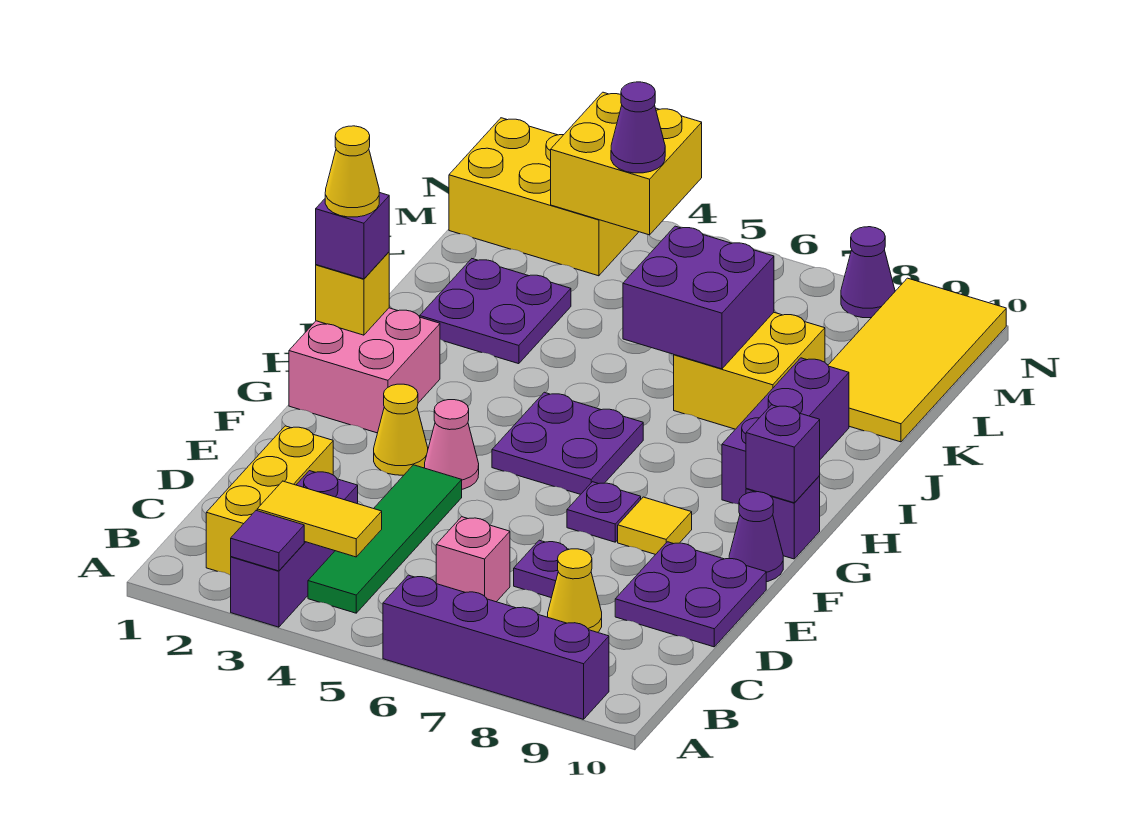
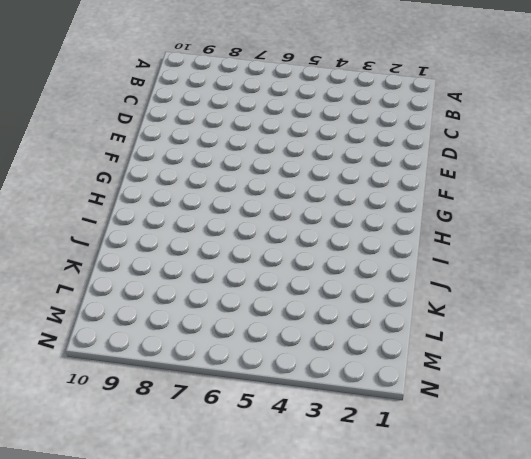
none -> purple 1x3 brick [230,471,358,627]
none -> purple 1x4 brick [383,575,609,719]
none -> yellow 1x3 brick [206,426,333,575]
none -> green 1x4 tile [308,465,462,613]

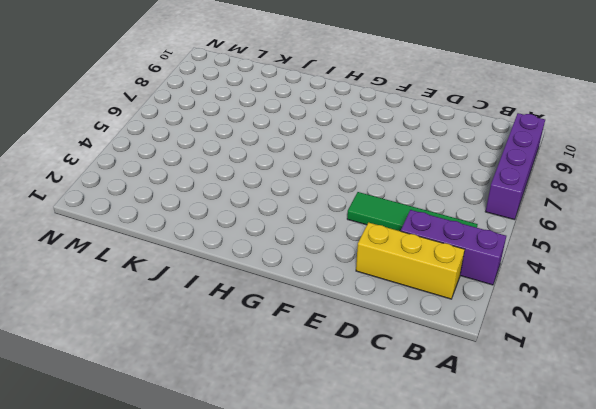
none -> pink 1x1 brick [436,517,510,602]
none -> yellow 1x1 cone [548,549,602,632]
none -> purple 1x1 plate [514,540,569,598]
none -> purple 2x2 plate [615,542,766,647]

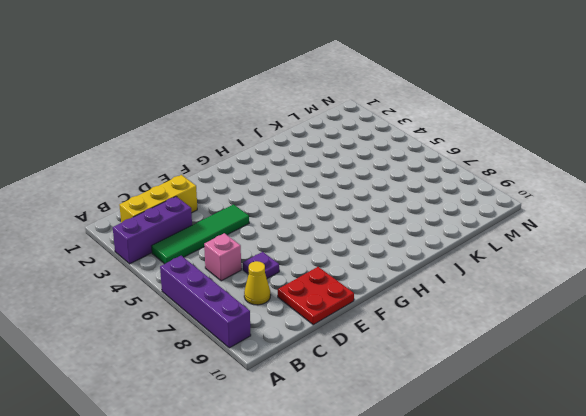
red 2x2 plate [278,267,354,325] -> purple 2x2 plate [615,542,766,647]
none -> yellow 1x1 cone [374,384,428,475]
none -> pink 1x1 cone [425,400,479,489]
none -> purple 1x1 plate [567,482,641,542]
none -> yellow 1x1 tile [618,497,692,555]

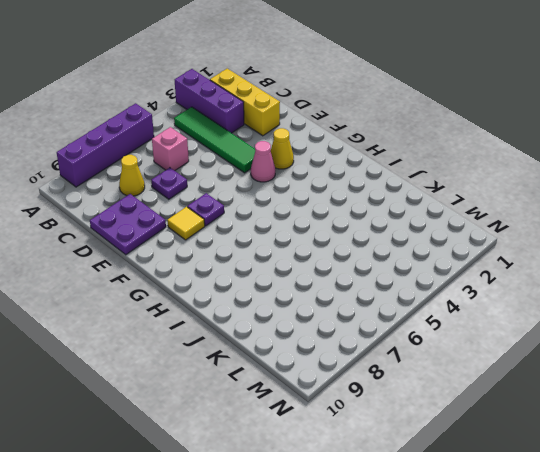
none -> purple 1x1 cone [729,492,783,582]
none -> pink 2x2 brick [289,308,440,433]
none -> purple 2x2 plate [492,392,643,494]
none -> purple 1x1 brick [746,476,820,559]

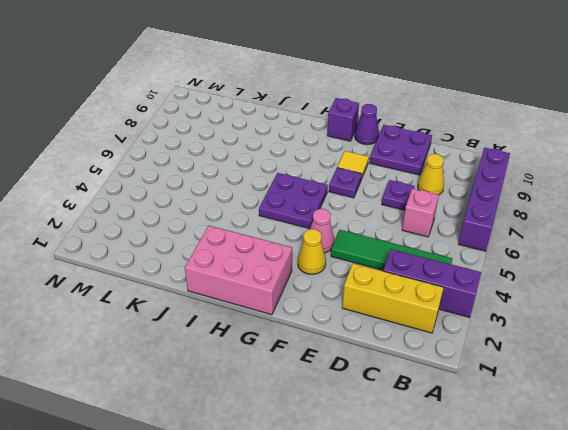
pink 2x3 brick [185,226,292,315] -> pink 2x2 brick [289,308,440,433]
none -> purple 1x3 brick [722,358,849,504]
none -> purple 2x2 plate [420,259,571,364]
none -> yellow 2x2 brick [674,312,825,429]
none -> yellow 2x4 tile [828,278,1006,442]

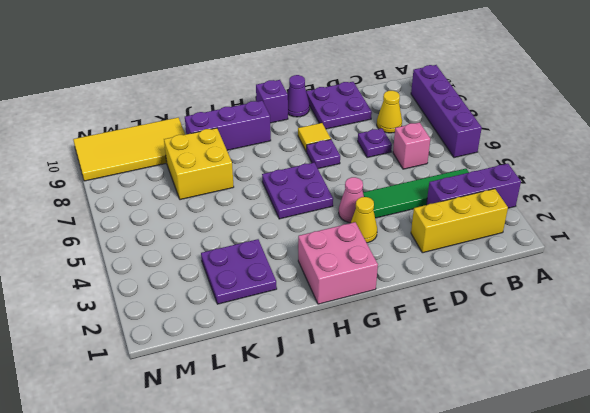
none -> yellow 2x3 brick [449,118,638,276]
none -> purple 1x1 cone [841,227,895,318]
none -> purple 1x1 tile [231,511,304,571]
none -> yellow 1x2 tile [257,481,382,557]

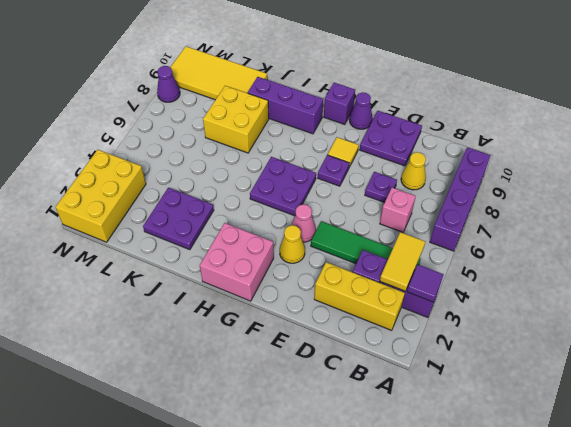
none -> purple 1x1 brick [746,405,820,503]
none -> yellow 1x1 brick [316,252,389,335]
none -> purple 2x2 brick [623,226,774,369]
none -> yellow 2x2 brick [551,92,702,235]

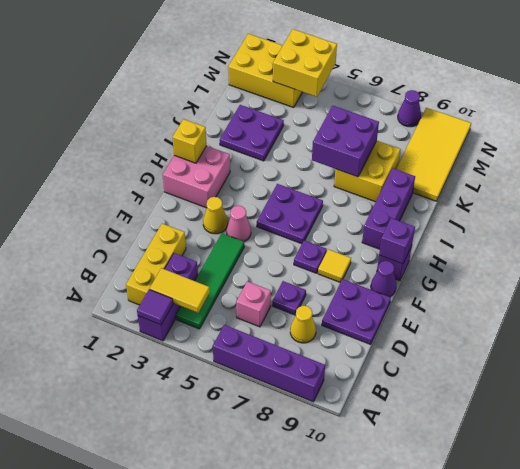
none -> purple 1x1 brick [316,193,389,279]
none -> purple 1x1 cone [611,82,665,173]
none -> yellow 1x1 cone [325,126,379,217]

